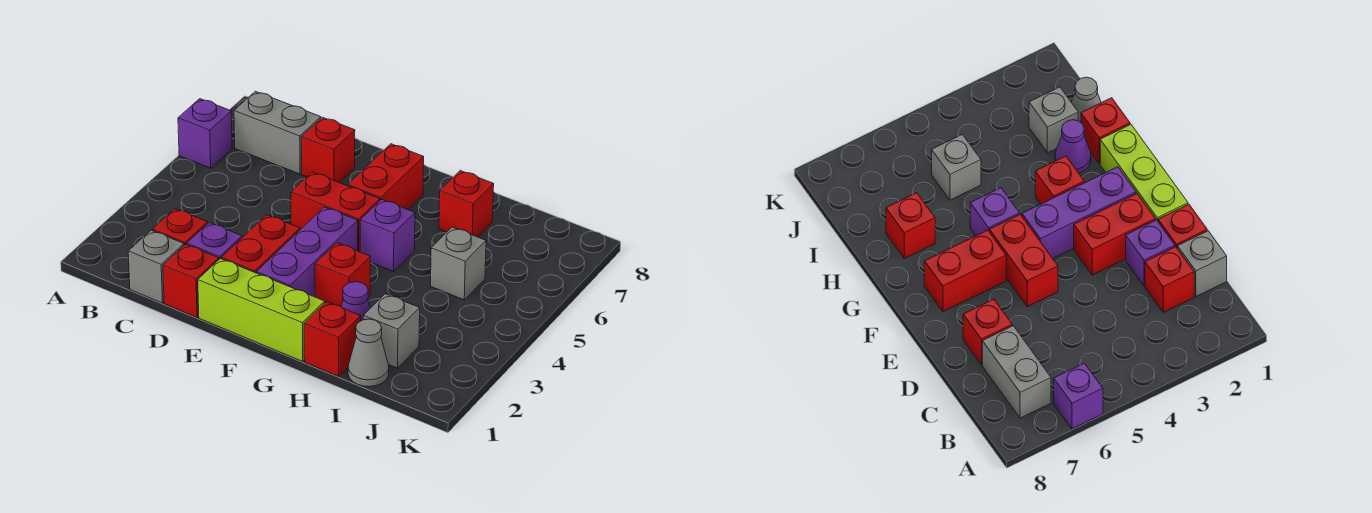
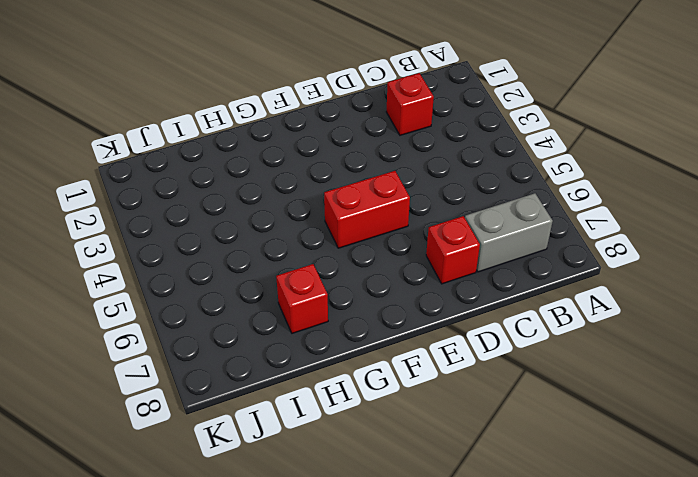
none -> purple 1x1 brick [178,99,232,168]
none -> grey 1x1 brick [128,230,184,303]
none -> red 1x1 brick [163,244,219,317]

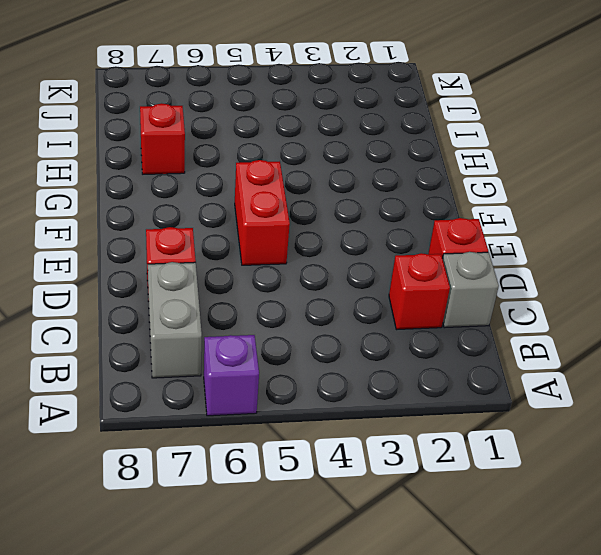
none -> purple 1x1 brick [187,223,242,259]
none -> lime 1x3 brick [198,259,325,361]
none -> red 1x2 brick [222,215,300,273]

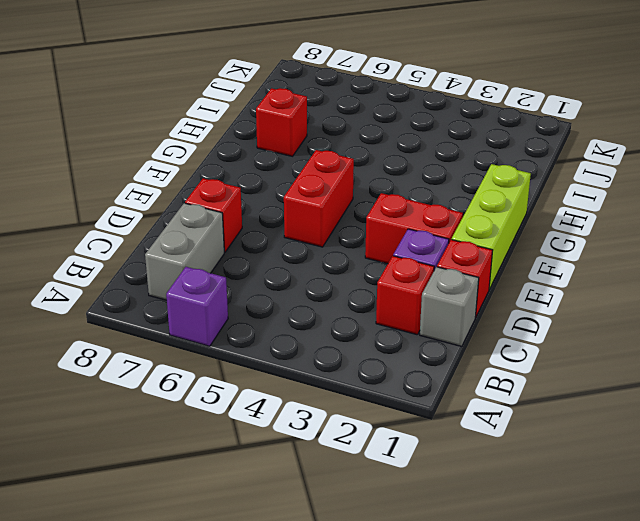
none -> purple 1x3 brick [257,207,358,297]
none -> red 1x2 brick [348,144,424,209]
none -> red 1x1 brick [315,243,370,306]

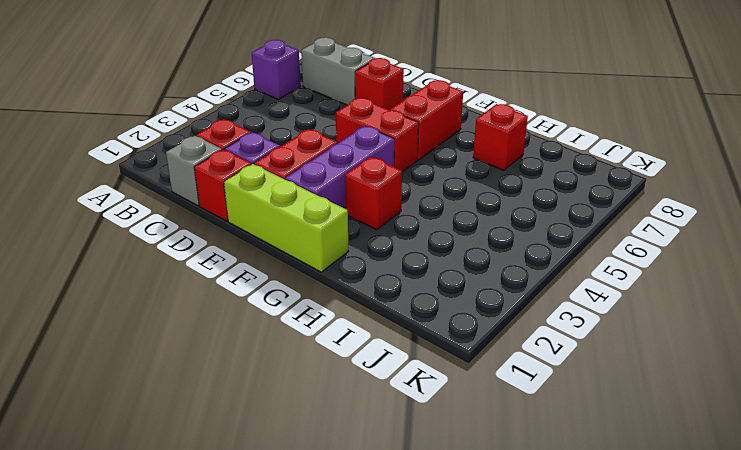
none -> purple 1x1 brick [360,199,415,272]
none -> red 1x1 brick [304,302,361,376]
none -> purple 1x1 cone [341,282,370,321]

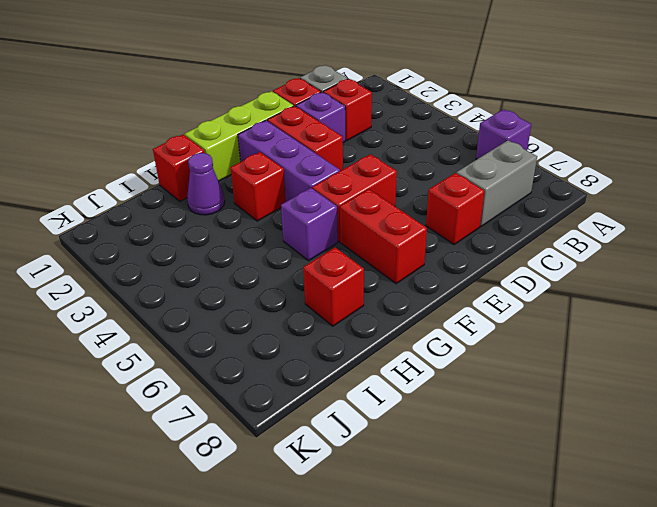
none -> grey 1x1 cone [348,319,389,387]
none -> grey 1x1 brick [363,294,420,368]
none -> grey 1x1 brick [431,227,486,300]

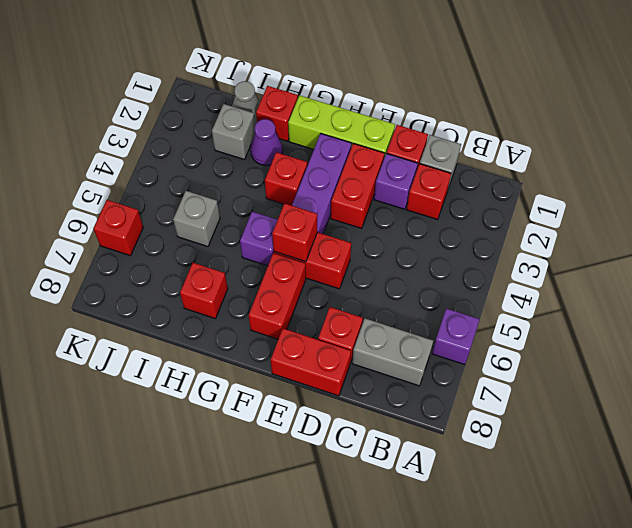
red 1x2 brick [271,328,351,396] -> none
red 1x1 brick [272,203,317,262] -> none
red 1x1 brick [93,200,143,256] -> none

